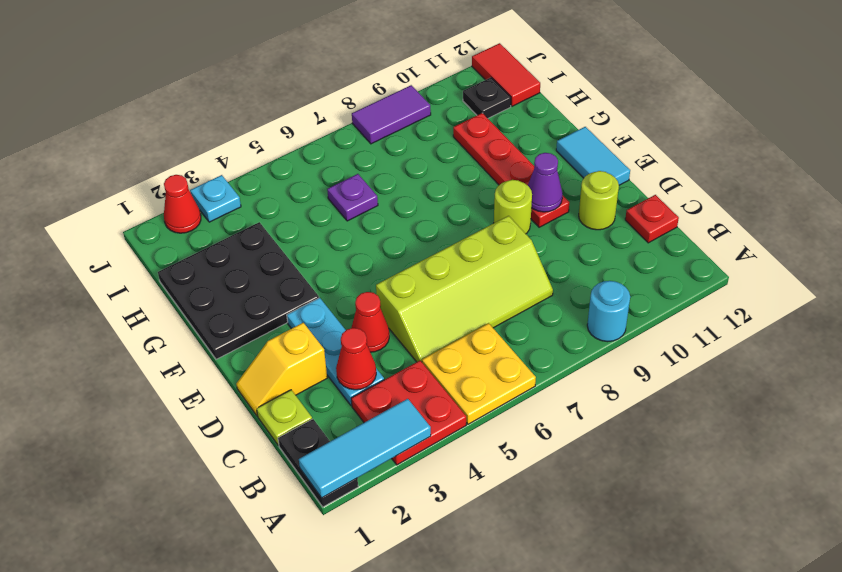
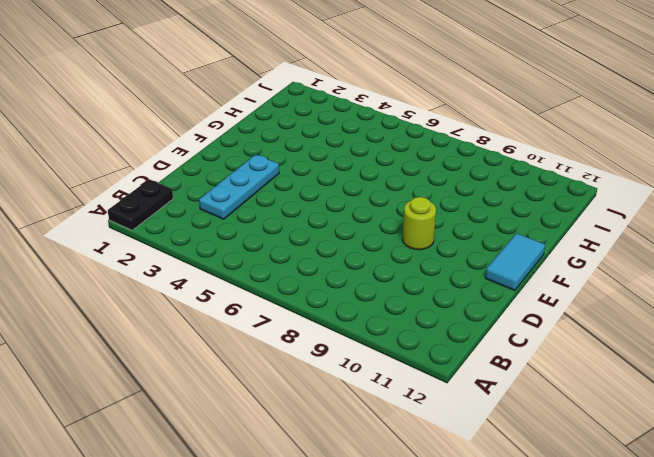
none -> red 2x2 plate [351,361,466,465]
none -> yellow 2x2 plate [422,323,536,424]
none -> cyan 1x1 round brick [587,281,630,342]

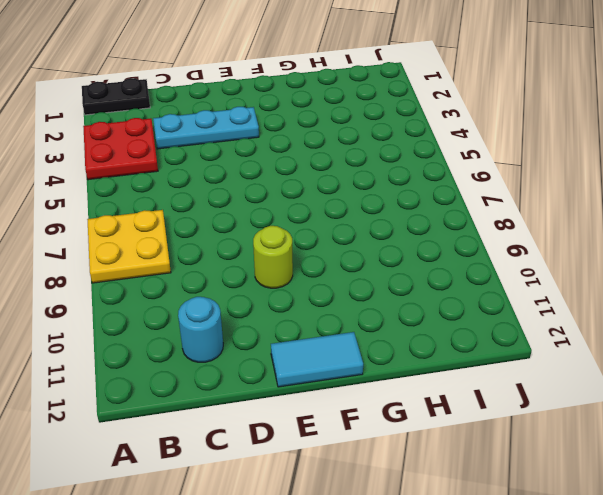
yellow 2x2 plate [87,210,171,283] -> yellow 2x2 plate moved to [422,323,536,424]
cyan 1x1 round brick [178,297,223,362] -> cyan 1x1 round brick moved to [587,281,630,342]
none -> lime 1x1 plate [257,390,312,445]
none -> lime 2x4 slope [376,216,553,362]
none -> red 1x1 plate [625,195,679,243]

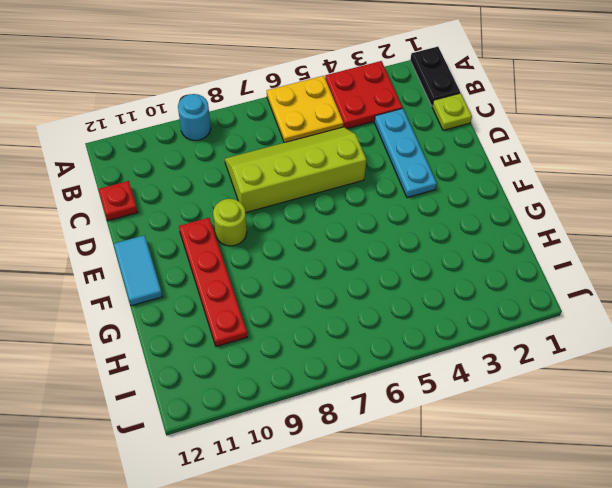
none -> yellow 1x2 slope [236,323,327,416]
none -> red 1x1 cone [351,292,389,352]
none -> lime 1x1 round brick [579,171,619,230]

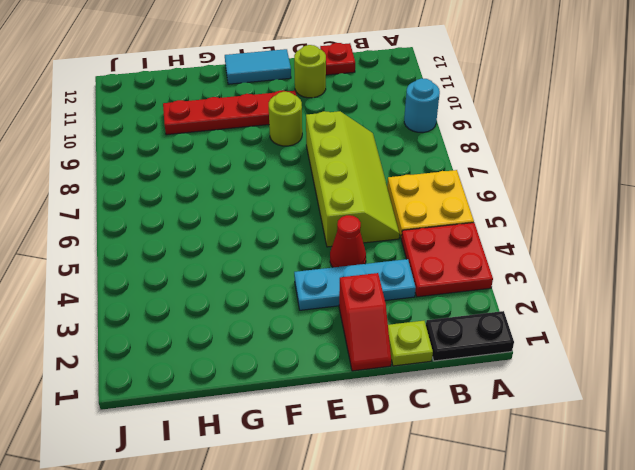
red 1x2 slope [339,273,391,371] -> yellow 1x2 slope [236,323,327,416]
none -> black 3x3 plate [158,222,319,359]
none -> purple 1x1 plate [327,174,378,221]
none -> black 1x1 plate [463,78,511,118]

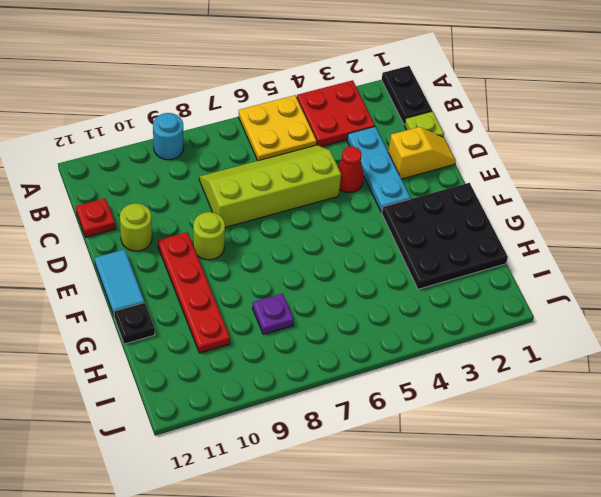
black 1x1 plate [114,302,155,344] -> black 1x1 plate moved to [463,78,511,118]
purple 1x1 plate [252,293,294,334] -> purple 1x1 plate moved to [327,174,378,221]
none -> red 1x2 tile [472,43,540,106]
none -> red 1x1 cone [164,175,201,233]
none -> cyan 1x1 plate [190,175,241,222]

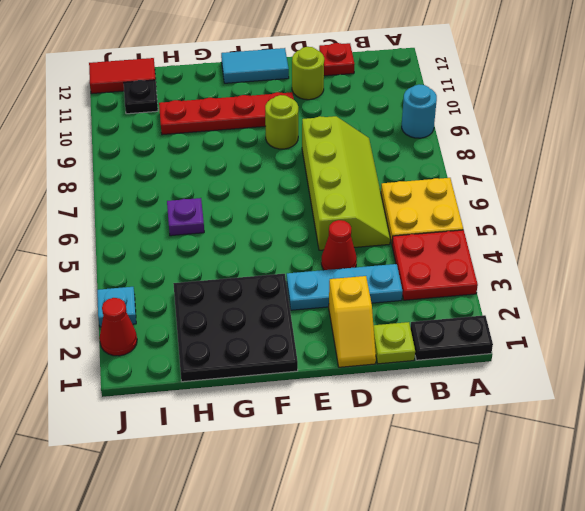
none -> purple 1x2 tile [352,85,431,144]
none -> cyan 1x3 tile [299,399,431,498]
none -> red 1x1 cone [336,328,376,390]

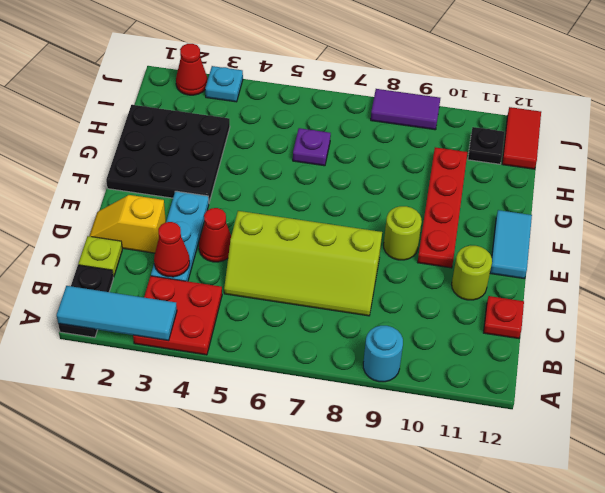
none -> yellow 2x2 plate [422,323,536,424]
none -> purple 1x1 cone [528,153,563,212]

